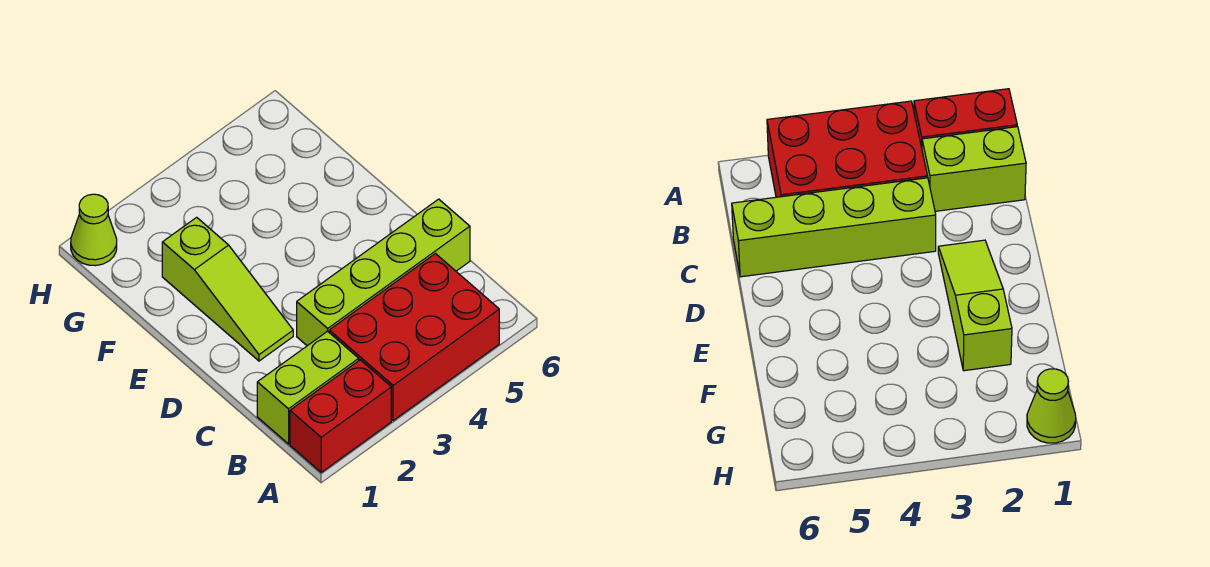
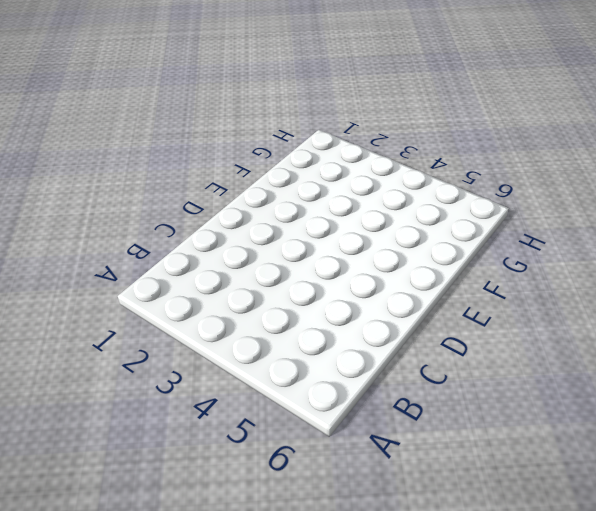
none -> red 1x2 brick [290,360,391,472]
none -> red 2x3 brick [329,254,499,421]

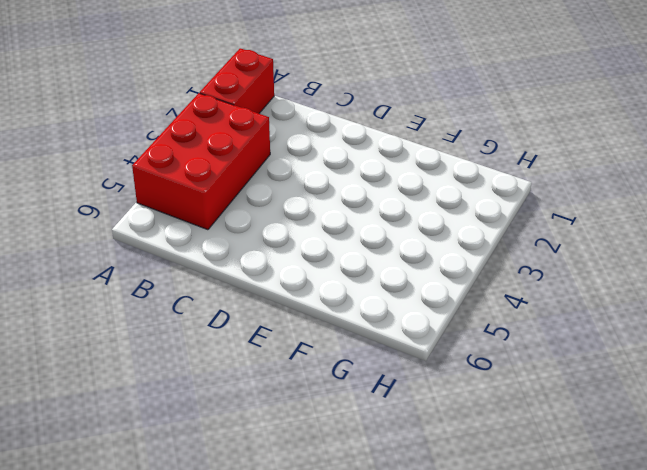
none -> lime 1x2 brick [257,331,359,444]
none -> lime 1x4 brick [297,199,470,346]

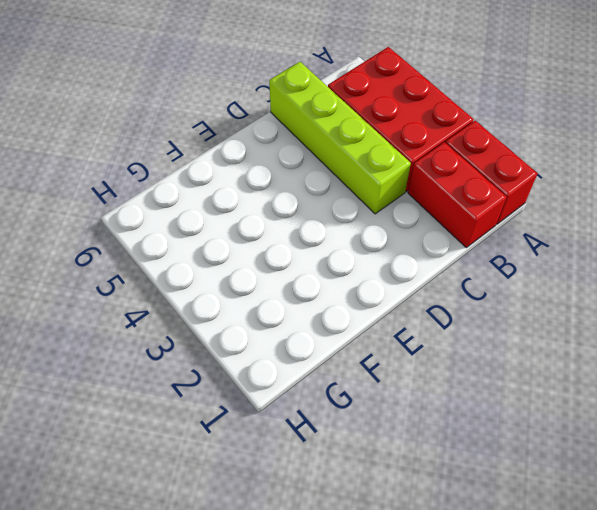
red 1x2 brick [408,142,506,248] -> lime 1x2 brick [257,331,359,444]
none -> lime 1x3 slope [162,217,293,361]
none -> lime 1x1 cone [71,194,117,266]

